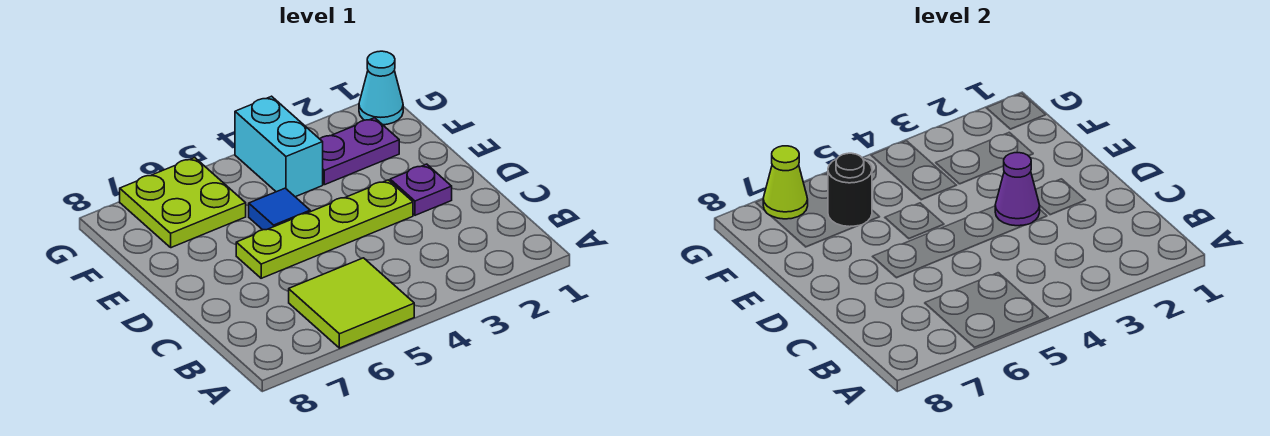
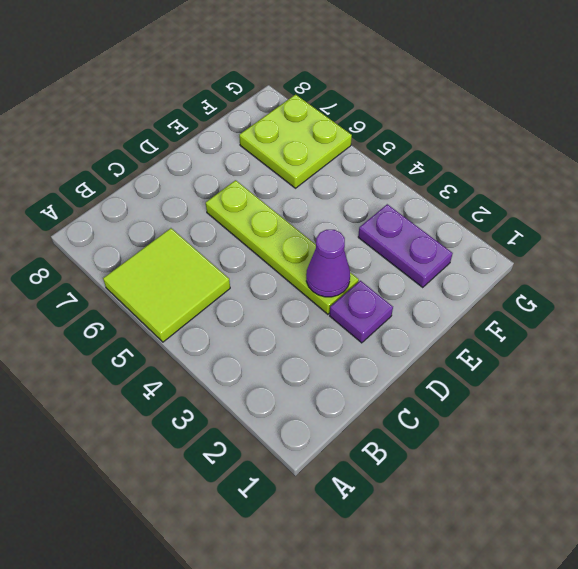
none -> blue 1x1 tile [249,188,310,230]
none -> cyan 1x2 brick [235,96,323,197]

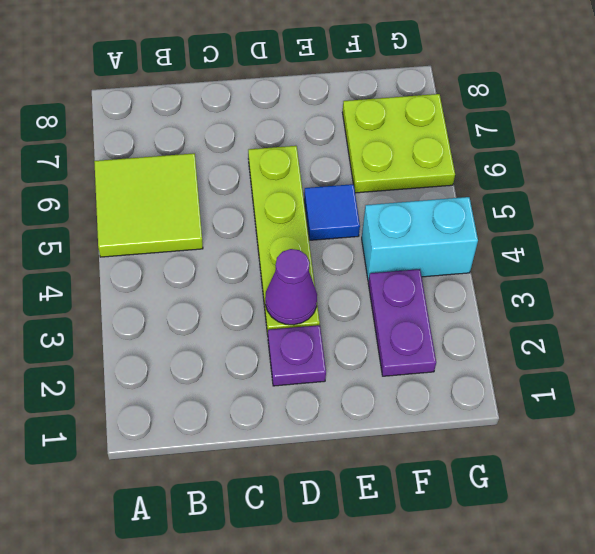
none -> cyan 1x1 cone [359,51,403,125]
none -> black 1x1 round brick [828,153,872,227]

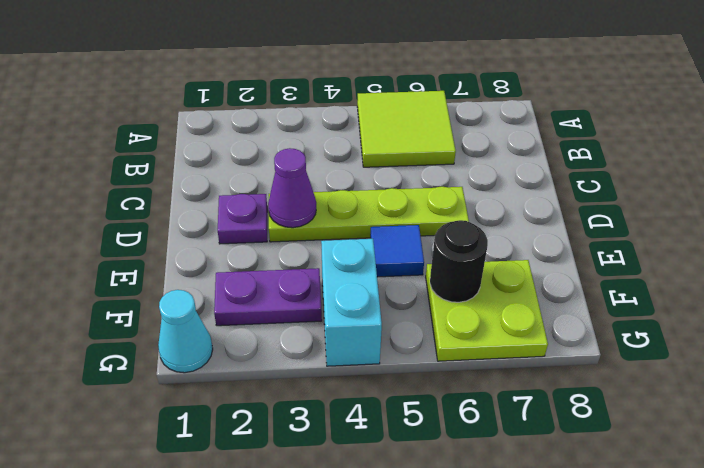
none -> lime 1x1 cone [763,146,808,219]

